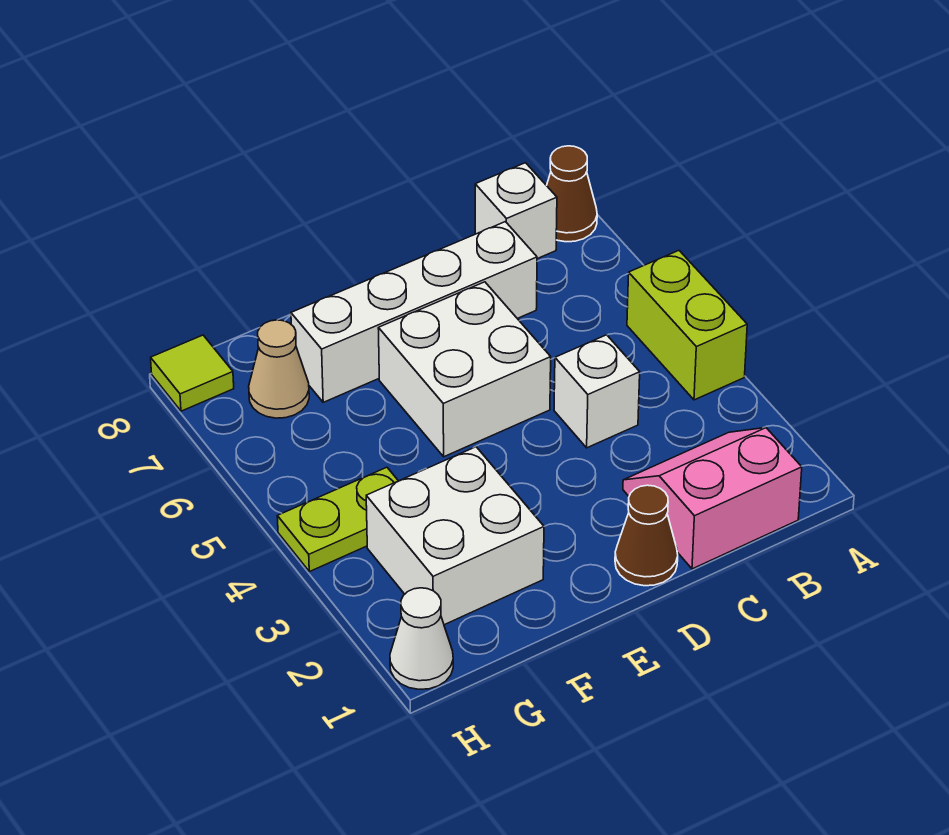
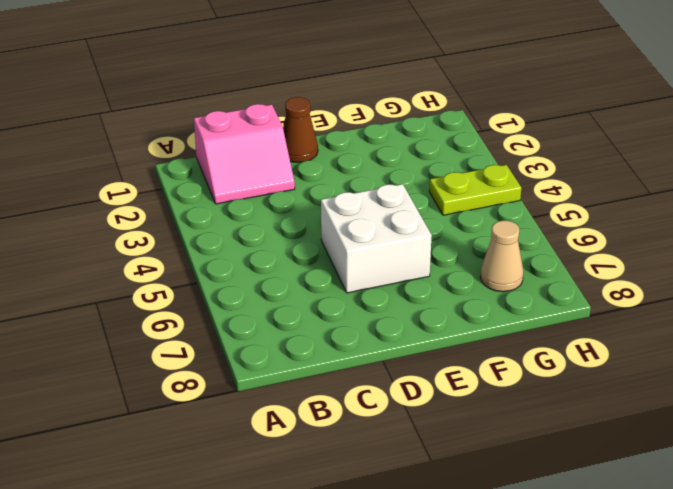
none -> lime 1x2 brick [627,251,747,400]
none -> brown 1x1 cone [547,146,597,242]
none -> white 1x1 brick [475,163,557,259]

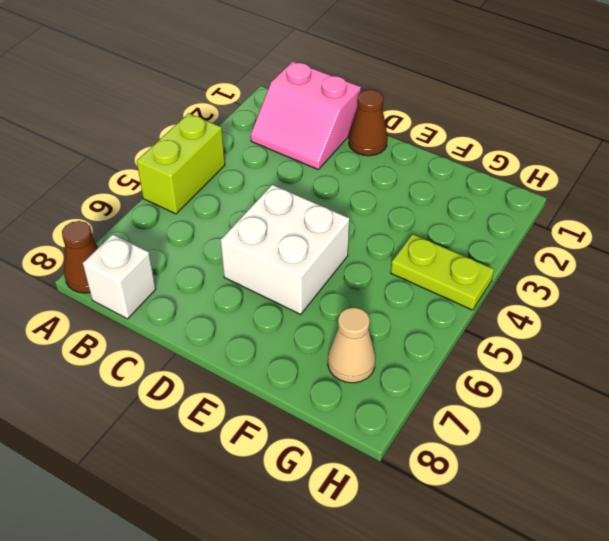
none -> white 1x1 brick [554,335,640,448]
none -> white 1x4 brick [291,222,537,402]
none -> white 2x2 brick [366,447,544,625]

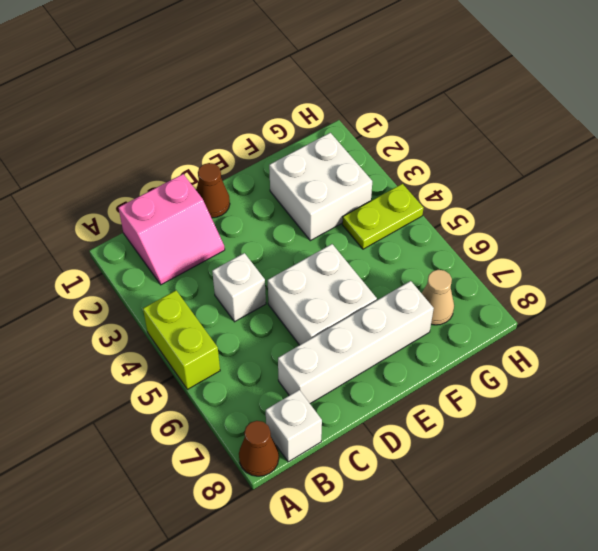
none -> white 1x1 cone [390,588,453,689]
none -> lime 1x1 tile [151,335,234,411]

